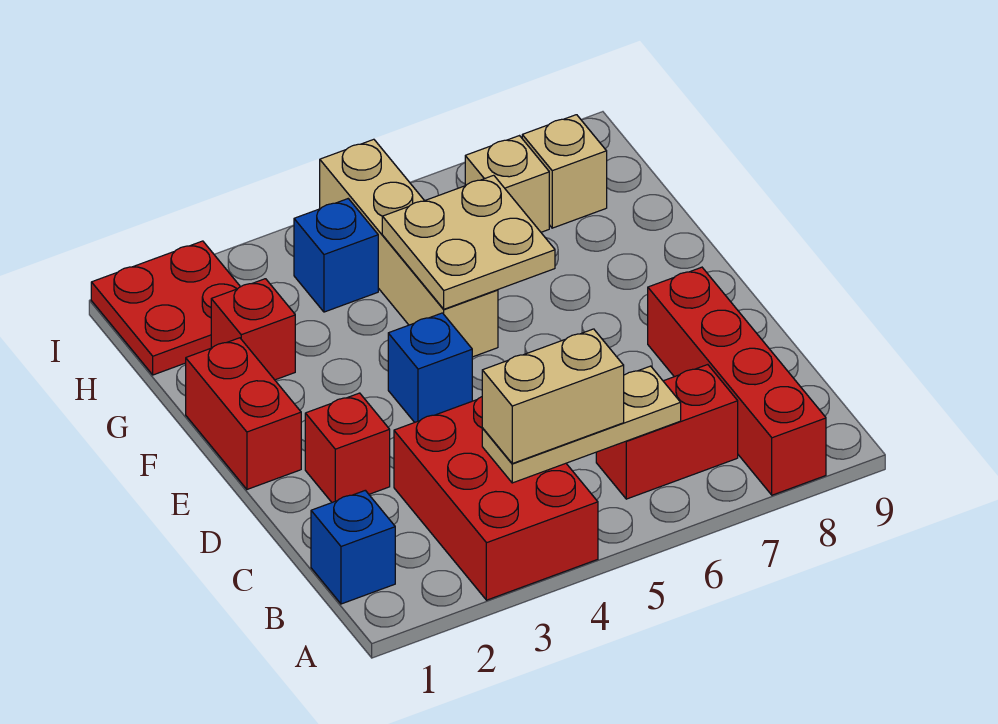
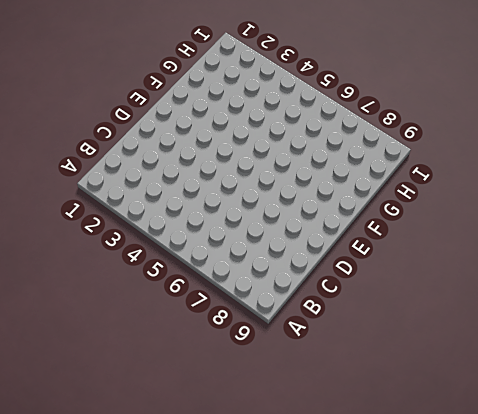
none -> red 2x3 brick [394,397,598,600]
none -> red 1x4 brick [648,267,826,495]
none -> blue 1x1 brick [311,490,395,604]

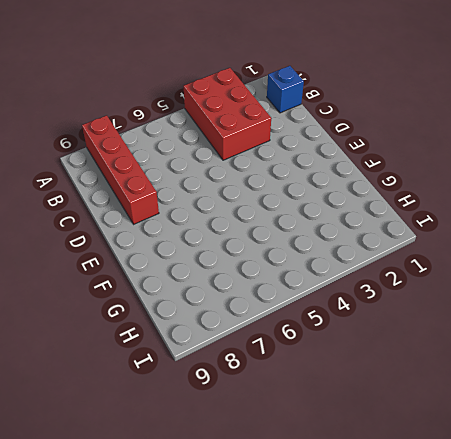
none -> red 1x2 brick [596,365,738,499]
none -> red 1x1 brick [305,393,390,502]
none -> red 1x2 brick [186,338,301,489]

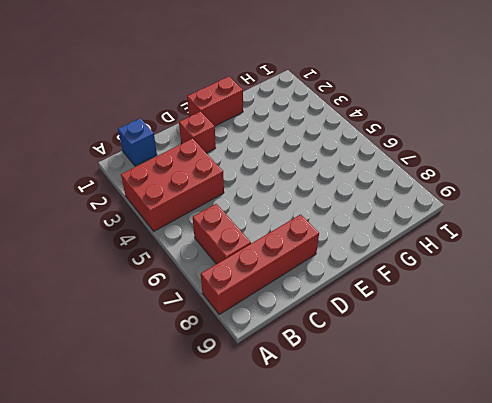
none -> blue 1x1 brick [388,313,472,422]
none -> tan 1x4 brick [320,139,498,357]
none -> red 1x1 brick [211,279,295,380]

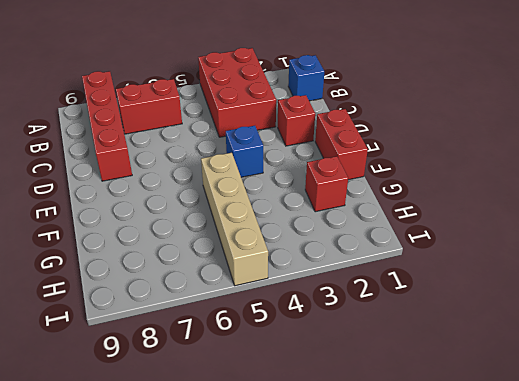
none -> red 2x2 plate [91,241,240,375]
none -> blue 1x1 brick [294,199,378,312]
none -> tan 1x1 brick [465,136,549,232]

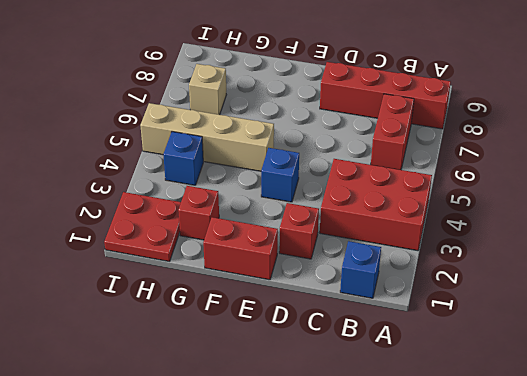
none -> tan 1x1 brick [522,115,607,228]
none -> tan 1x3 plate [482,366,681,483]
none -> tan 2x2 plate [382,175,555,309]

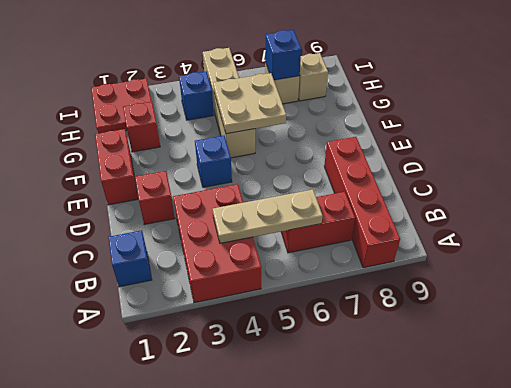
blue 1x1 brick [265,30,301,80] -> none
none -> tan 1x2 brick [482,329,624,463]

